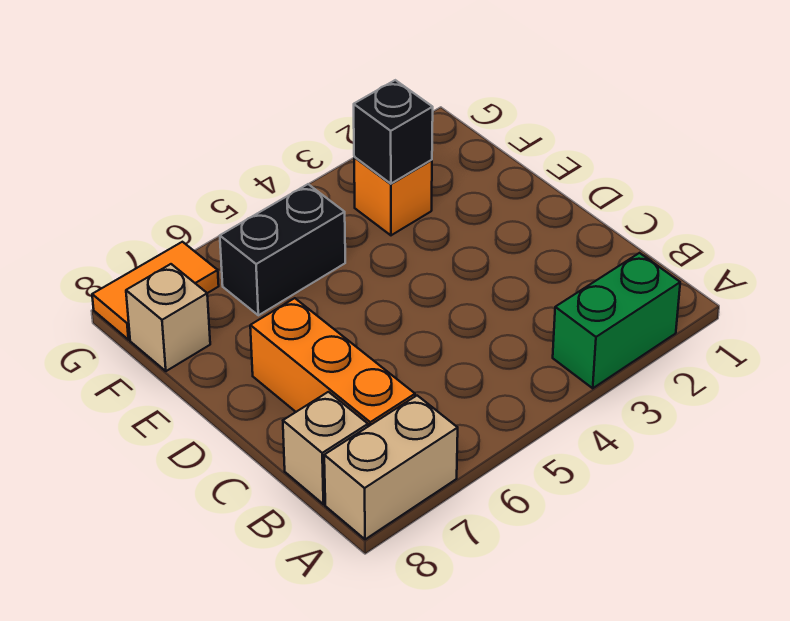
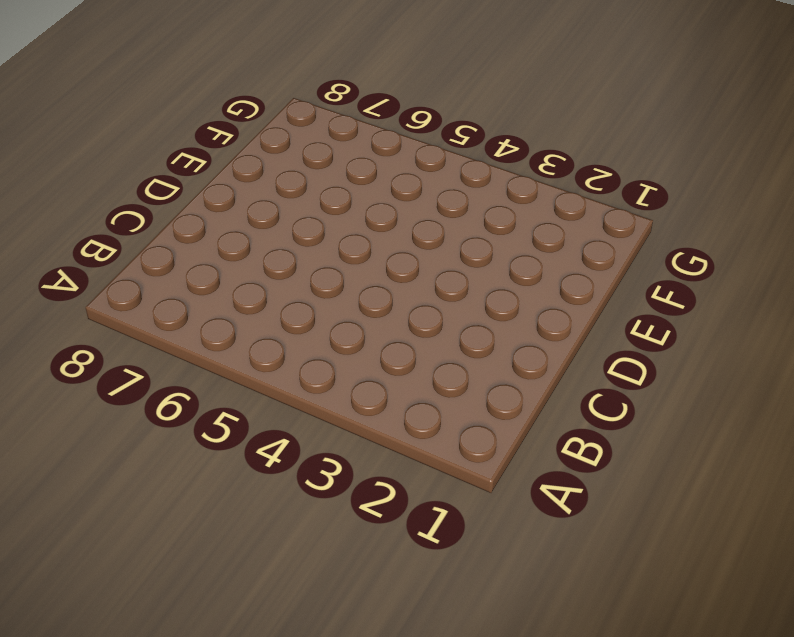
none -> green 1x2 brick [553,253,680,388]
none -> tan 1x2 brick [324,396,458,539]

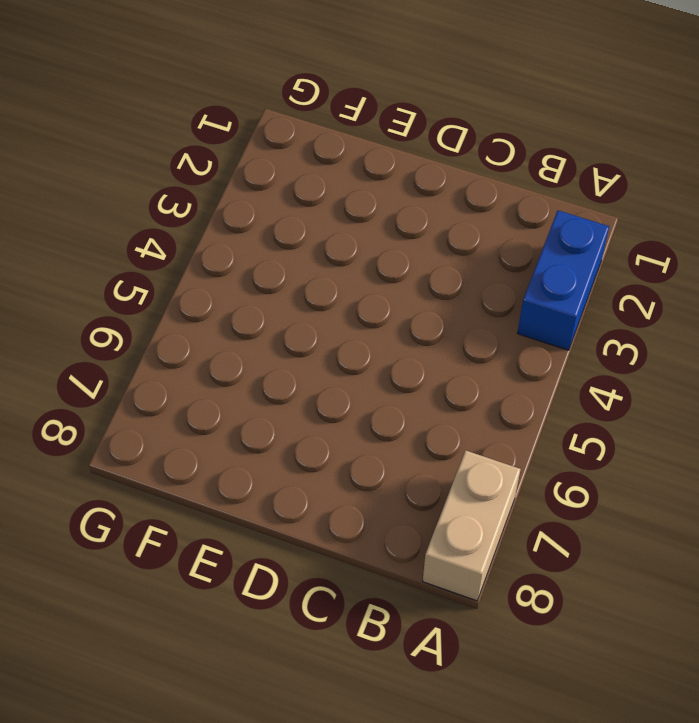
blue 1x2 brick [517,210,609,350] -> green 1x2 brick [553,253,680,388]
none -> orange 1x3 brick [250,298,415,426]
none -> tan 1x1 brick [283,392,368,504]

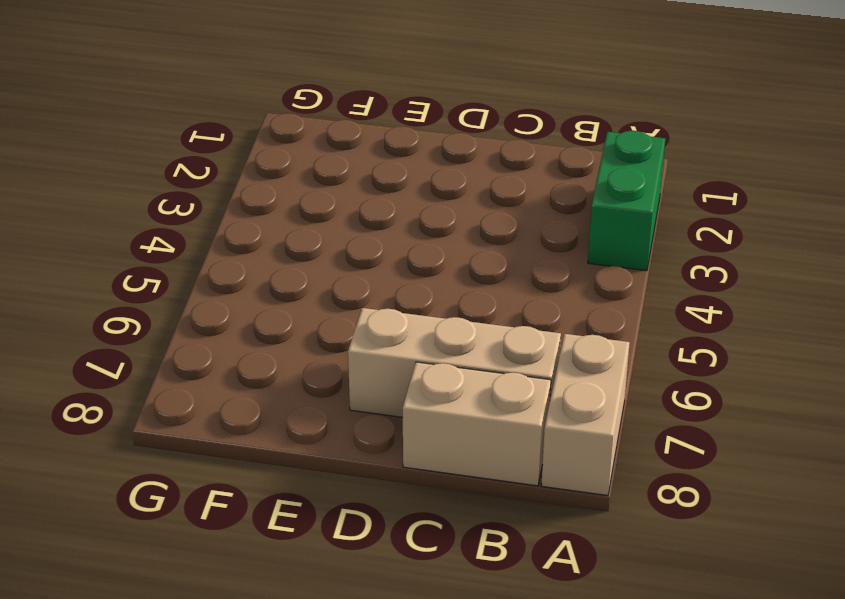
tan 1x3 brick [348,308,561,417] -> orange 1x3 brick [250,298,415,426]
tan 1x2 brick [403,362,551,486] -> tan 1x1 brick [283,392,368,504]
none -> orange 1x1 brick [354,157,432,235]
none -> black 1x2 brick [220,184,345,315]

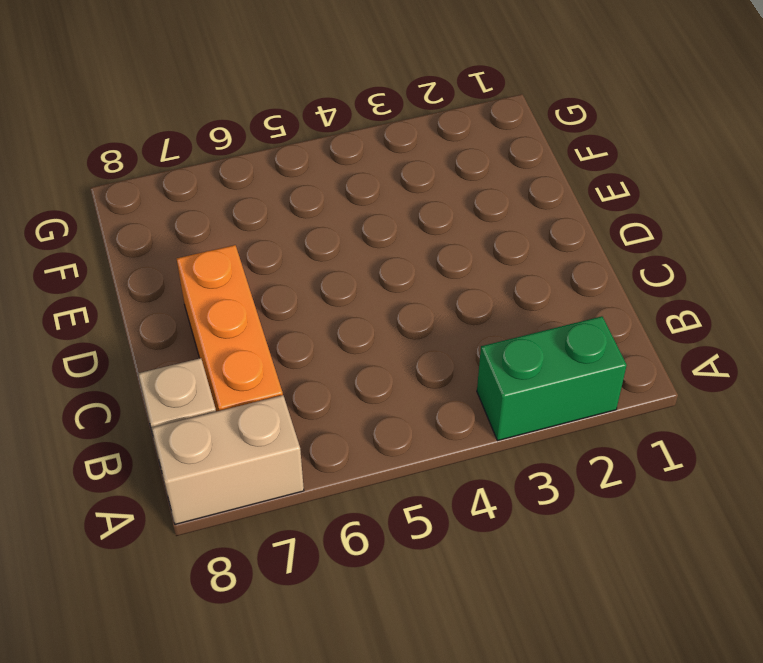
none -> orange 1x1 brick [354,157,432,235]
none -> black 1x2 brick [220,184,345,315]

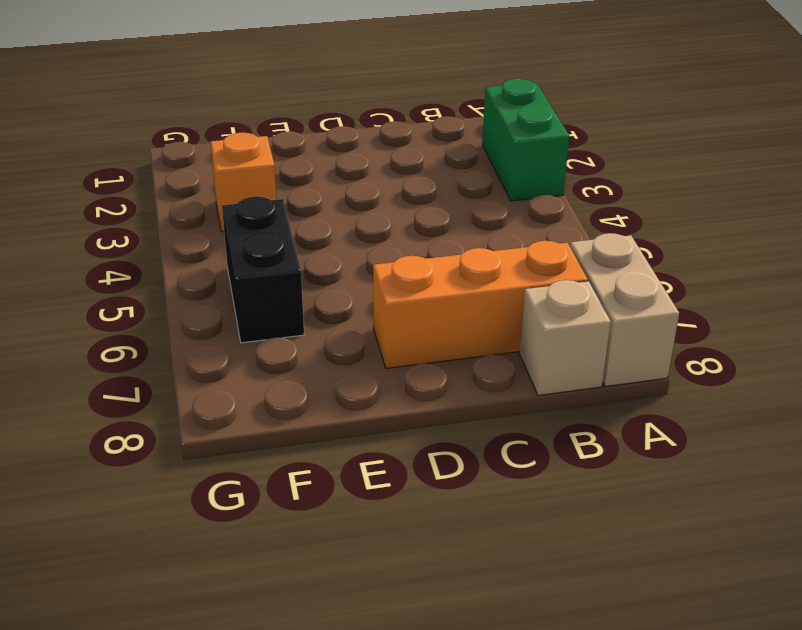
none -> tan 1x1 brick [126,264,210,371]
none -> orange 1x2 tile [92,242,219,340]

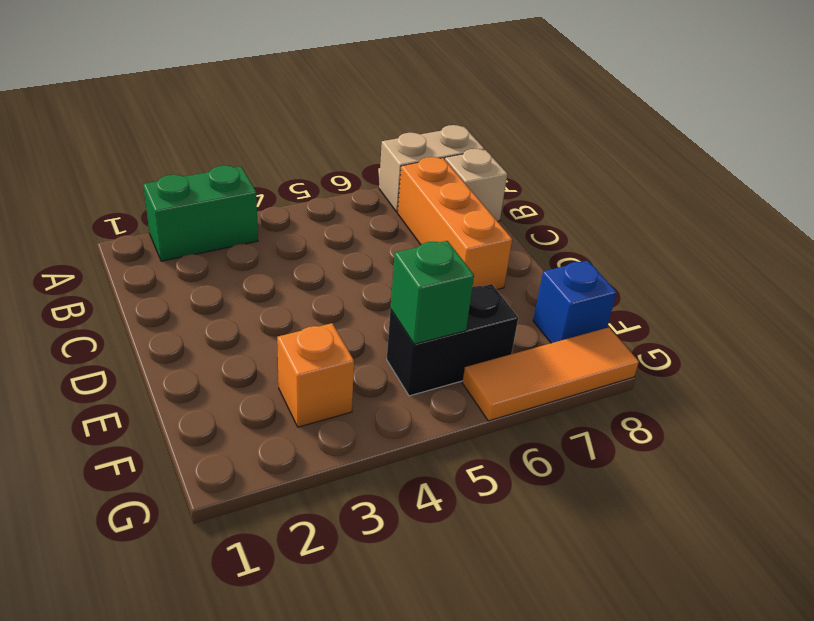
green 1x1 brick [391,241,474,344] -> none
blue 1x1 brick [533,261,617,343] -> tan 1x1 brick [126,264,210,371]
orange 1x3 tile [463,327,639,421] -> orange 1x2 tile [92,242,219,340]
none -> black 1x1 brick [354,80,433,184]

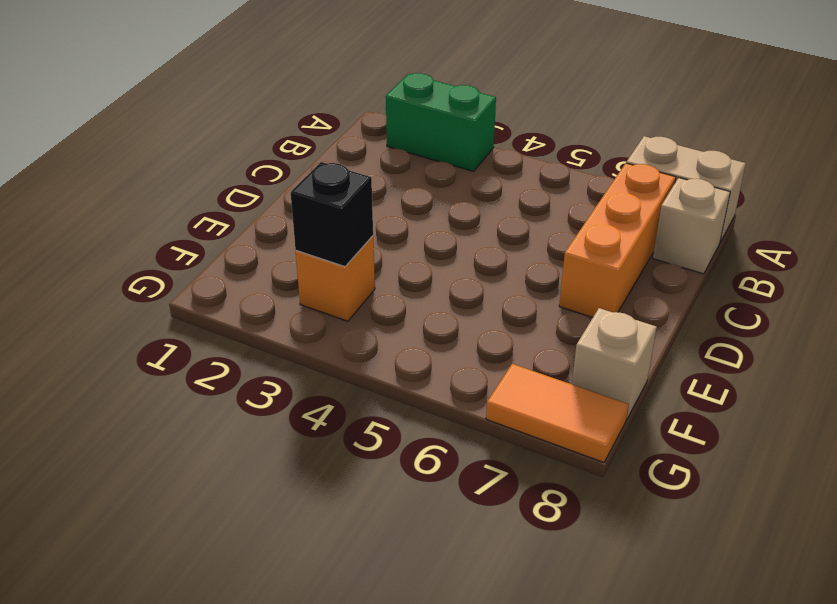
none -> black 1x2 brick [220,184,345,315]

